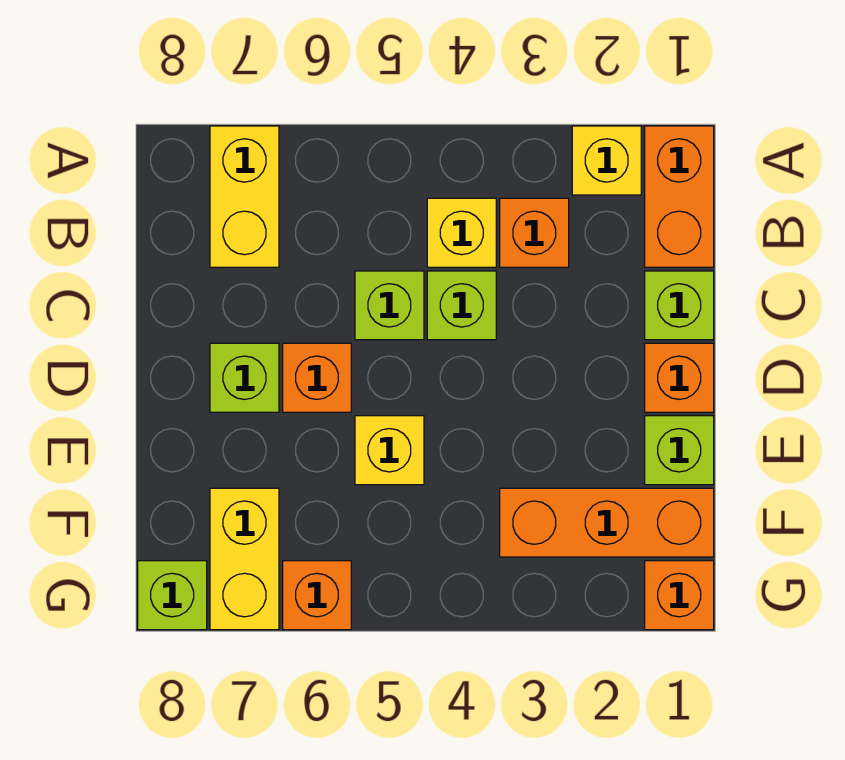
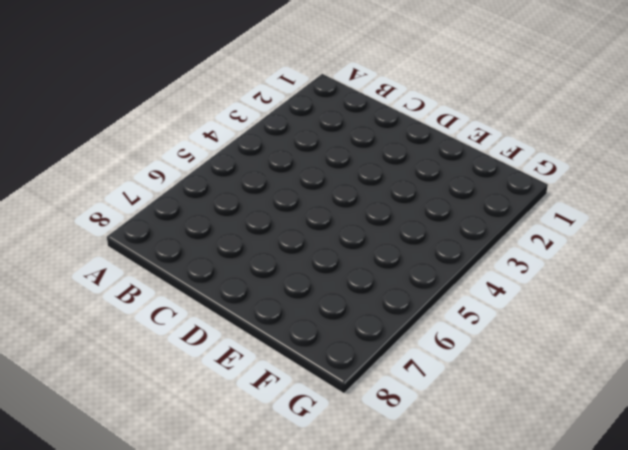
none -> orange 1x2 brick [645,126,714,267]
none -> yellow 1x1 brick [572,126,641,195]
none -> yellow 1x2 brick [210,126,279,267]

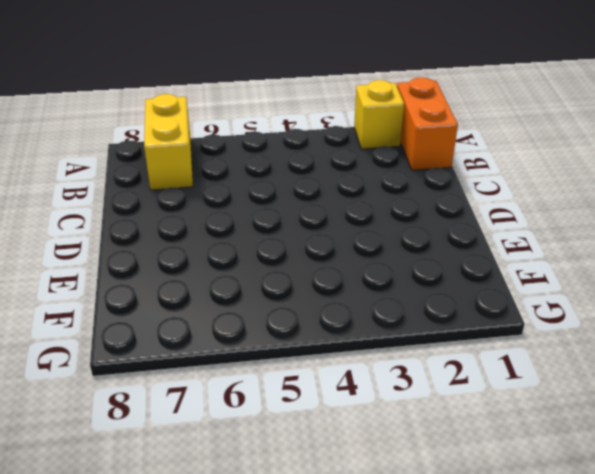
none -> orange 1x1 brick [500,198,569,267]
none -> yellow 1x1 brick [427,198,496,267]
none -> lime 1x1 brick [645,271,714,340]

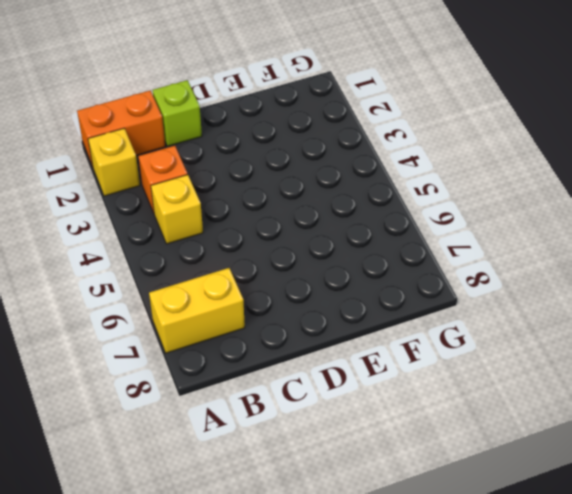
none -> lime 1x1 brick [427,271,496,340]
none -> lime 1x1 brick [355,271,424,340]
none -> orange 1x1 brick [645,343,714,412]

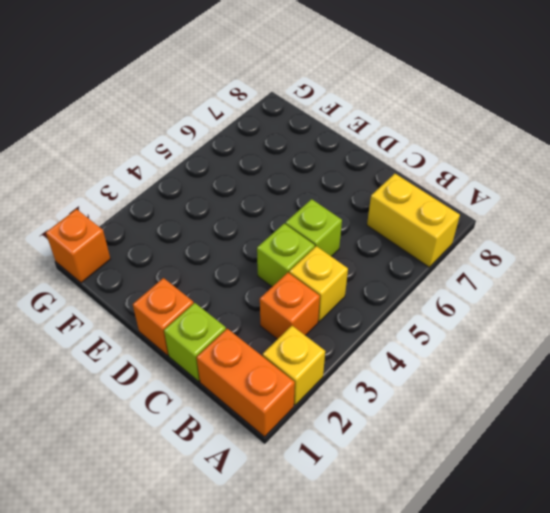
none -> orange 1x1 brick [283,343,351,412]
none -> lime 1x1 brick [210,343,279,412]
none -> lime 1x1 brick [645,416,714,485]

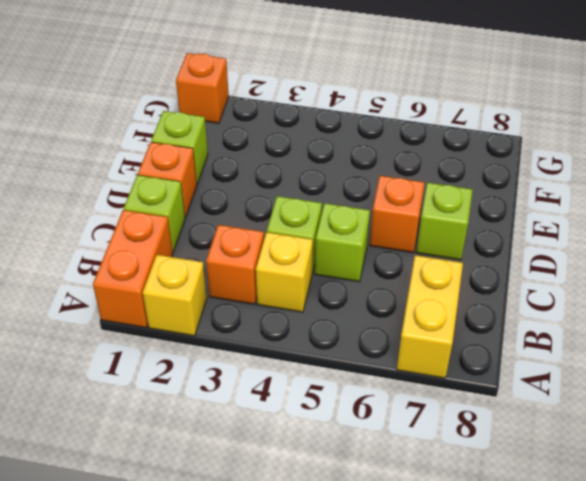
none -> yellow 1x1 brick [355,416,424,485]
none -> orange 1x3 brick [500,488,714,557]
none -> yellow 1x2 brick [210,488,279,630]

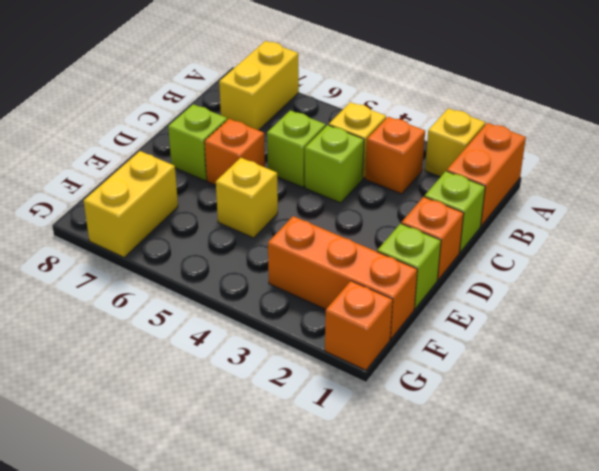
none -> orange 1x1 brick [283,561,351,630]
none -> lime 1x1 brick [138,561,207,630]

